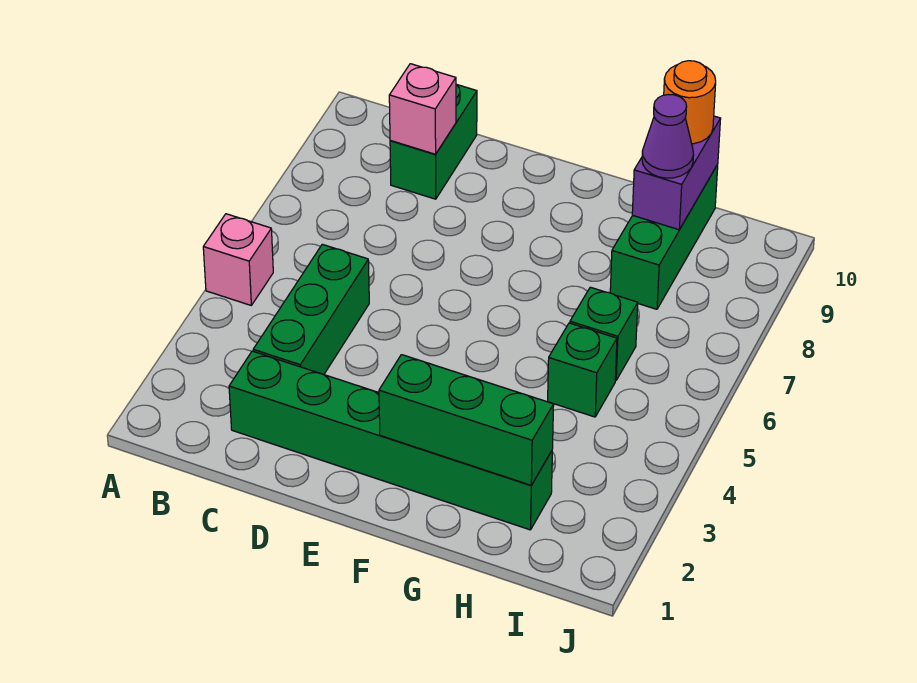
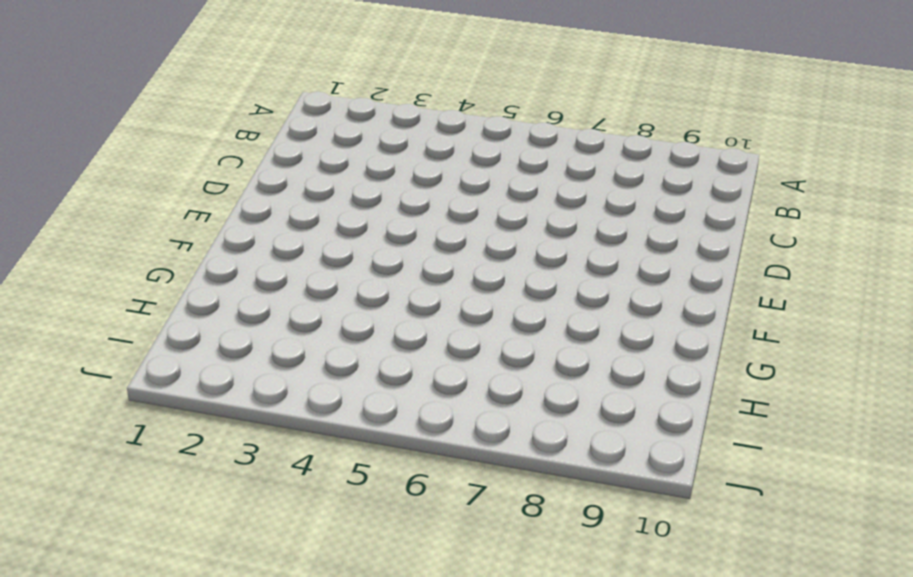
none -> pink 1x1 brick [203,214,273,305]
none -> green 1x6 brick [229,351,552,530]
none -> green 1x3 brick [253,244,369,375]

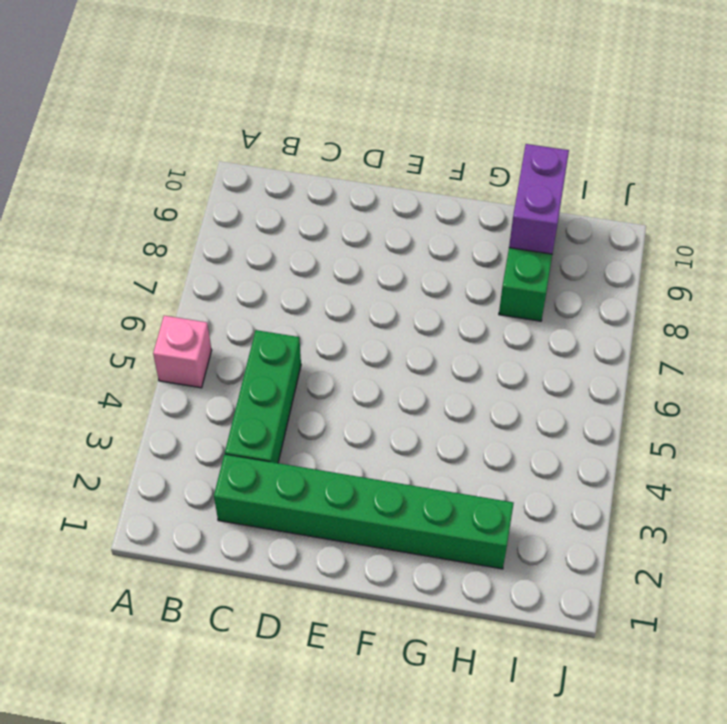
none -> green 1x2 brick [390,85,477,199]
none -> green 1x1 brick [548,323,617,417]
none -> green 1x1 brick [570,287,638,381]

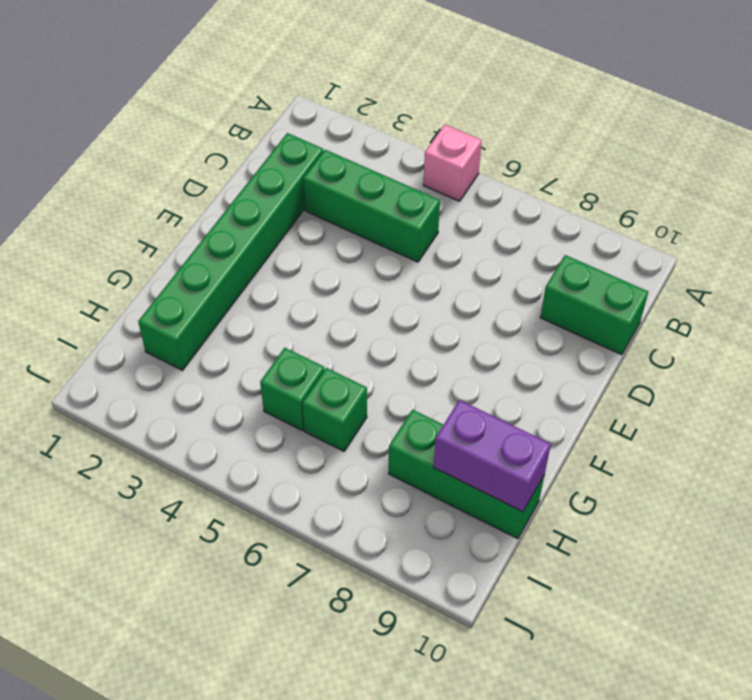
none -> pink 1x1 brick [389,64,456,154]
none -> green 1x3 brick [379,355,554,485]
none -> purple 1x1 cone [642,95,694,178]

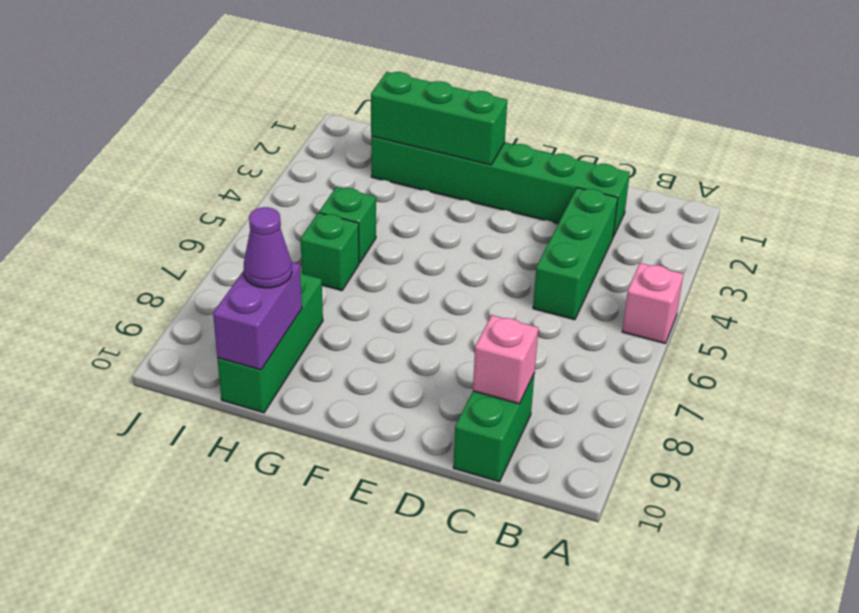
none -> orange 1x1 round brick [664,61,716,144]

